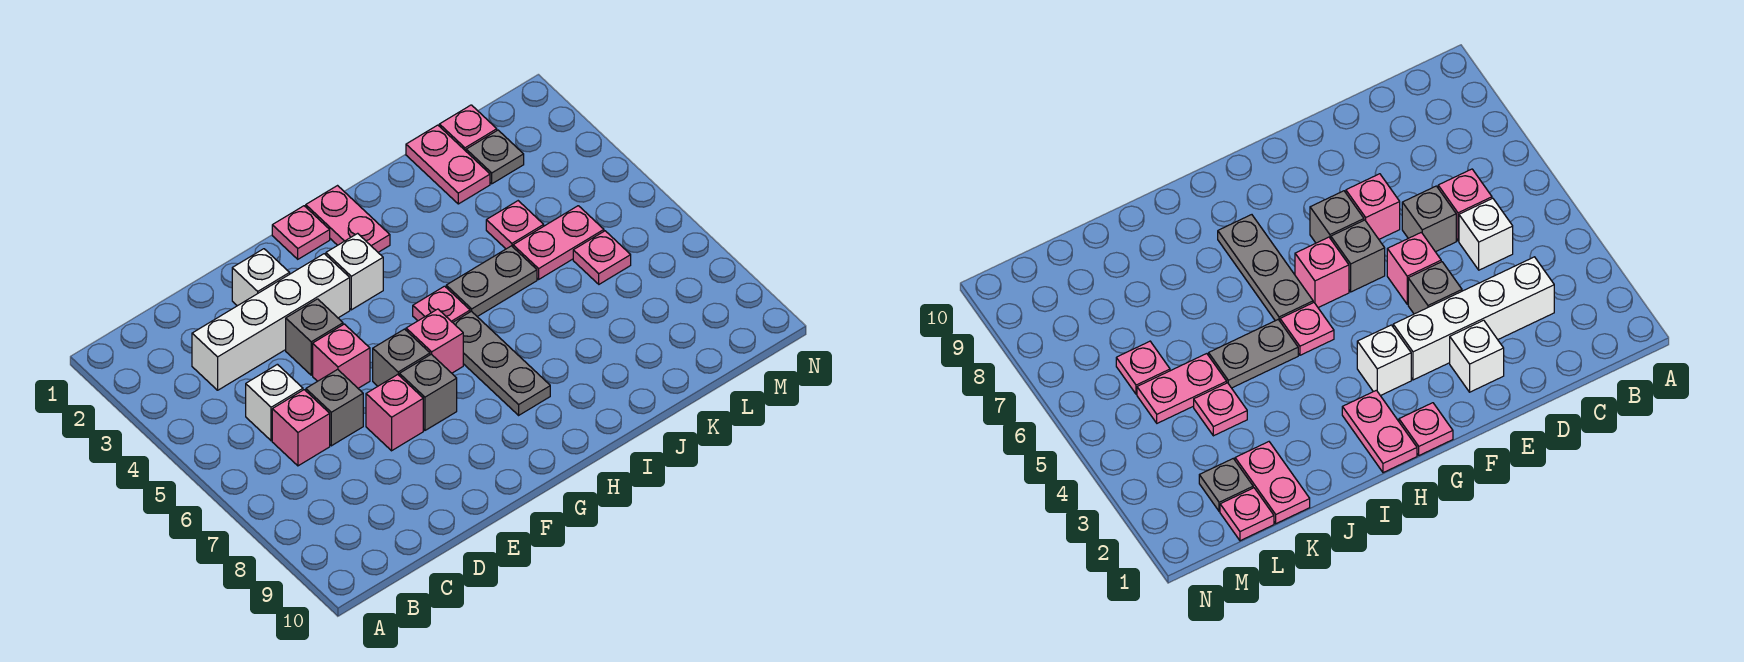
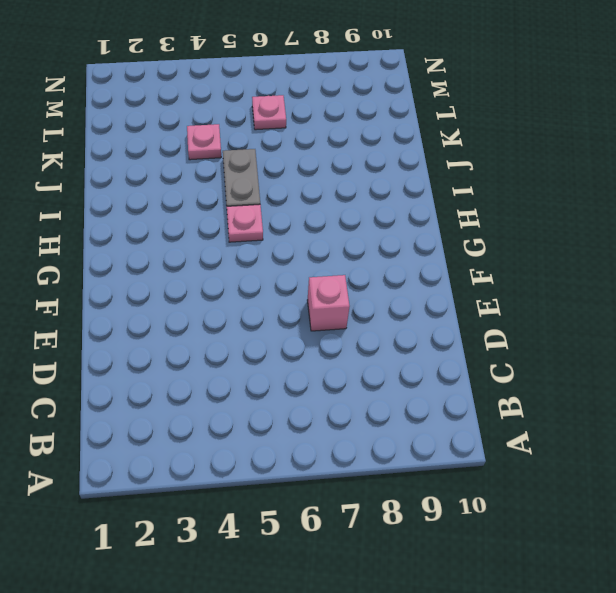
none -> white 1x4 brick [192,254,350,390]
none -> white 1x1 brick [246,364,303,441]
none -> pink 1x1 brick [272,390,330,466]

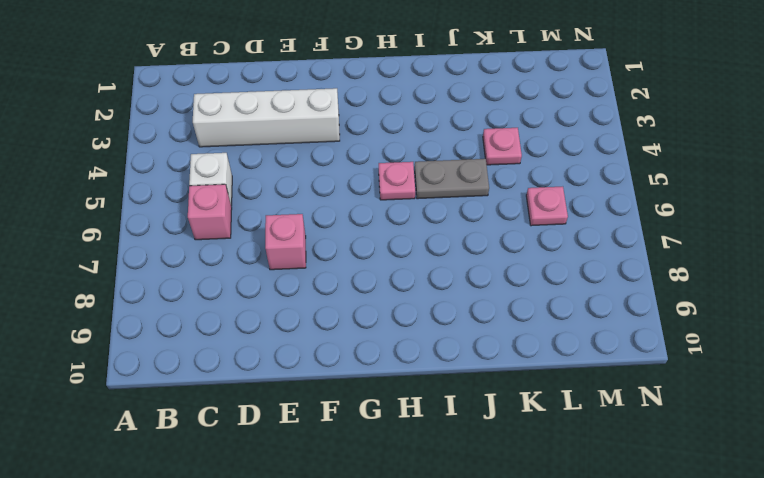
none -> grey 1x1 brick [306,369,363,446]
none -> white 1x1 brick [232,249,290,306]
none -> grey 1x1 brick [286,299,343,375]

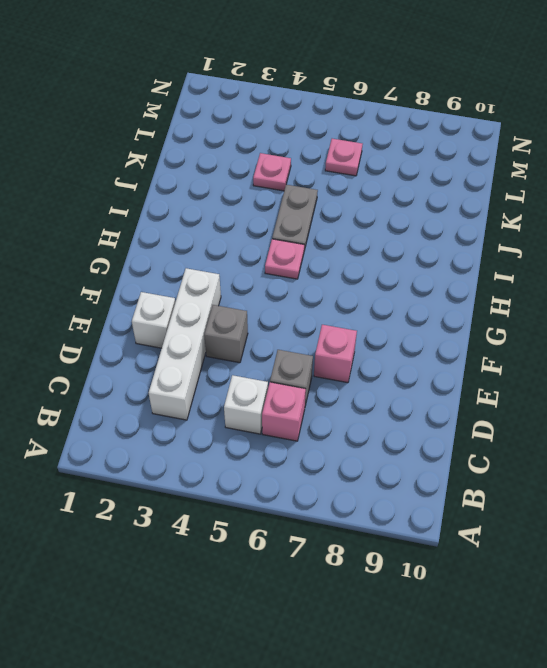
none -> pink 1x1 brick [313,324,370,388]
none -> grey 1x1 brick [373,329,430,386]
none -> grey 1x1 brick [399,354,457,430]

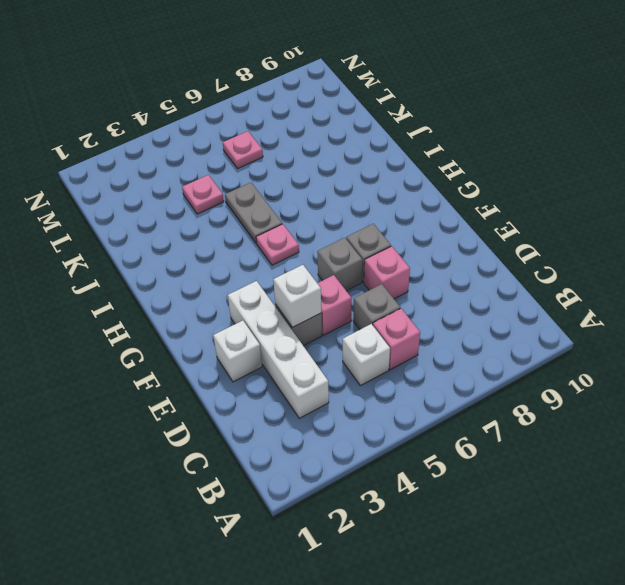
white 1x1 brick [273,265,321,327] -> white 1x1 brick moved to [326,233,383,310]
none -> pink 1x1 plate [272,206,330,259]
none -> pink 1x1 brick [406,309,463,373]
none -> pink 1x2 plate [306,186,390,252]

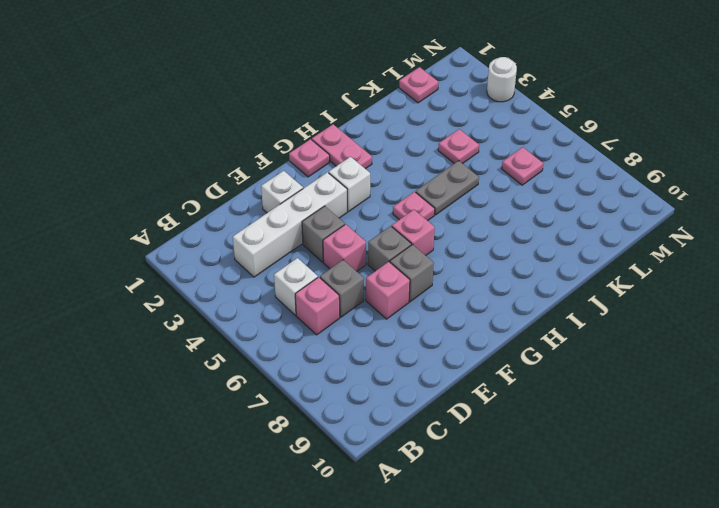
white 1x1 round brick [487,57,517,102] -> none
none -> grey 1x3 plate [453,311,550,415]
none -> pink 1x2 plate [406,125,490,204]
none -> pink 1x2 plate [513,206,604,279]

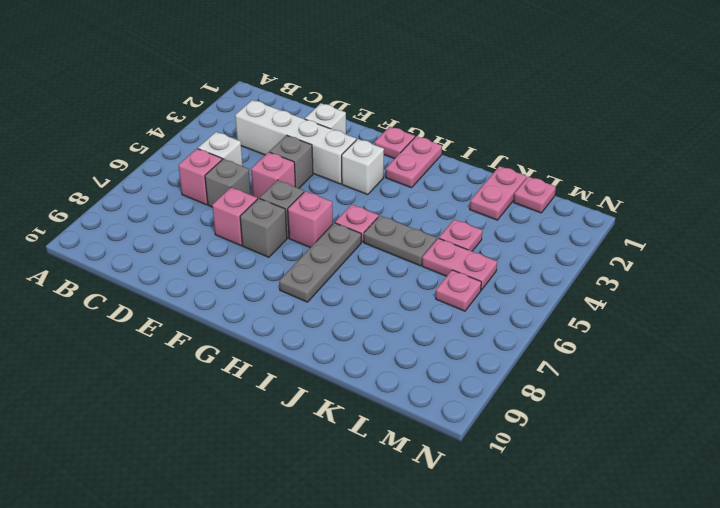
none -> grey 1x1 plate [466,130,524,184]

